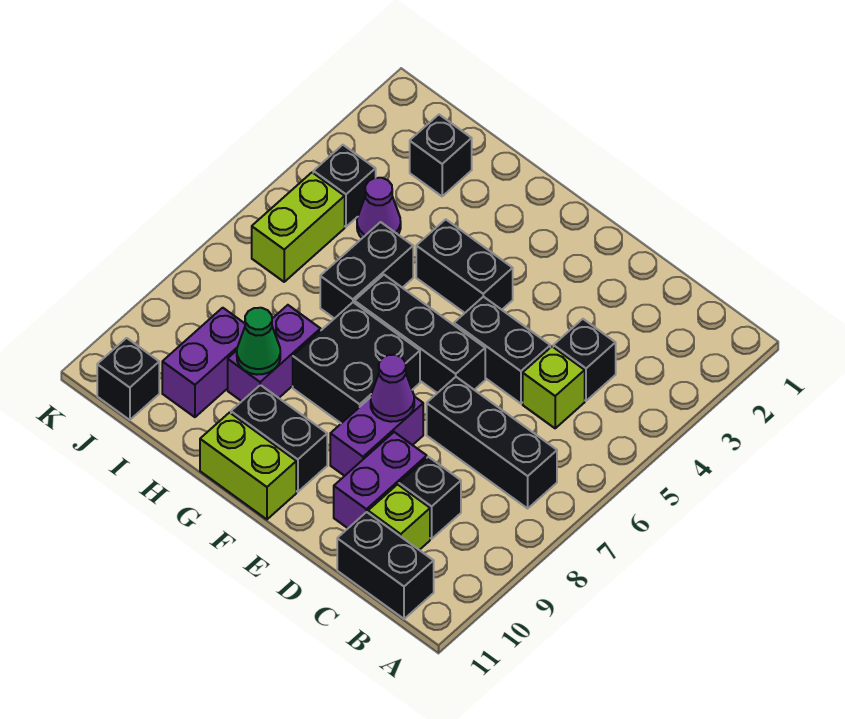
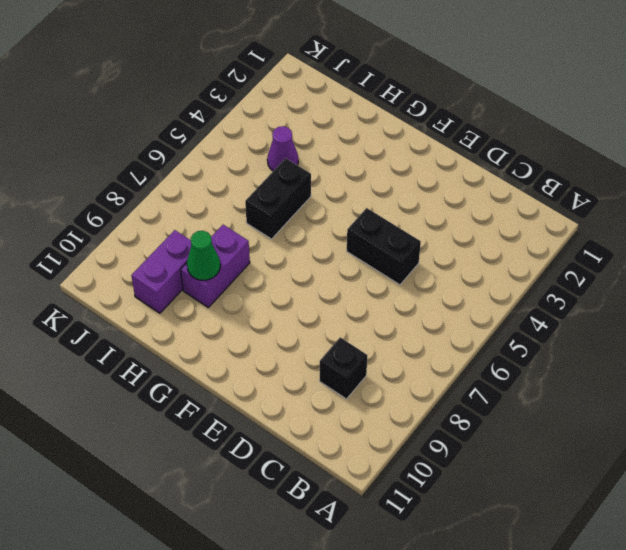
none -> black 1x3 brick [427,377,557,508]
none -> black 1x2 brick [337,512,434,619]
none -> black 1x1 brick [553,319,616,401]

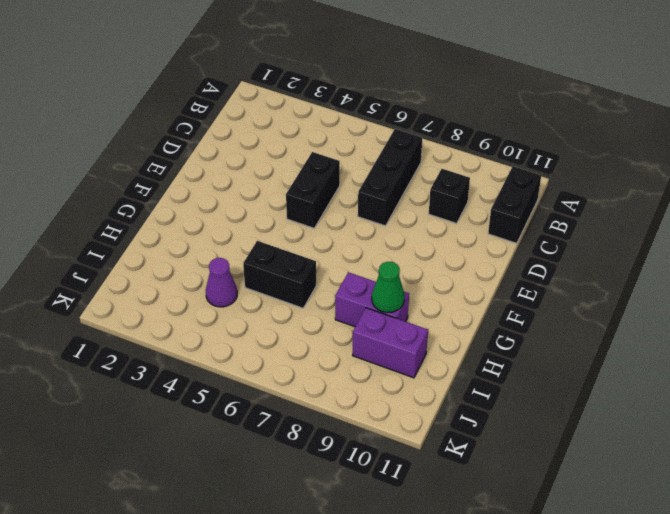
none -> black 1x1 brick [553,319,616,401]
none -> lime 1x1 brick [523,347,585,428]
none -> lime 1x1 brick [368,484,430,550]

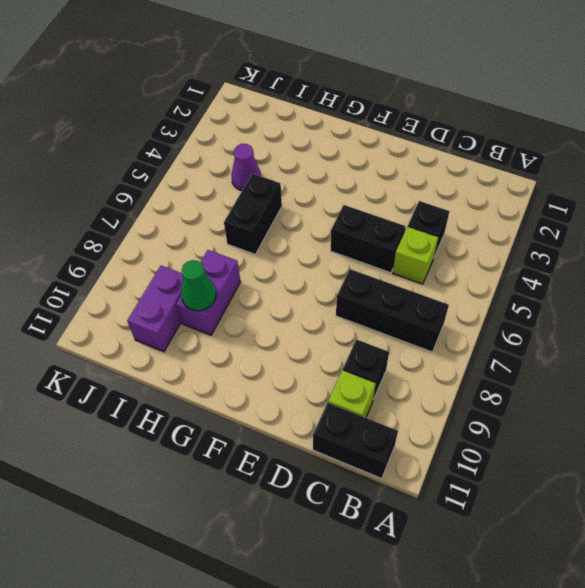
none -> purple 1x2 brick [334,432,427,528]
none -> black 1x3 brick [355,275,485,393]
none -> purple 1x2 brick [330,397,423,476]

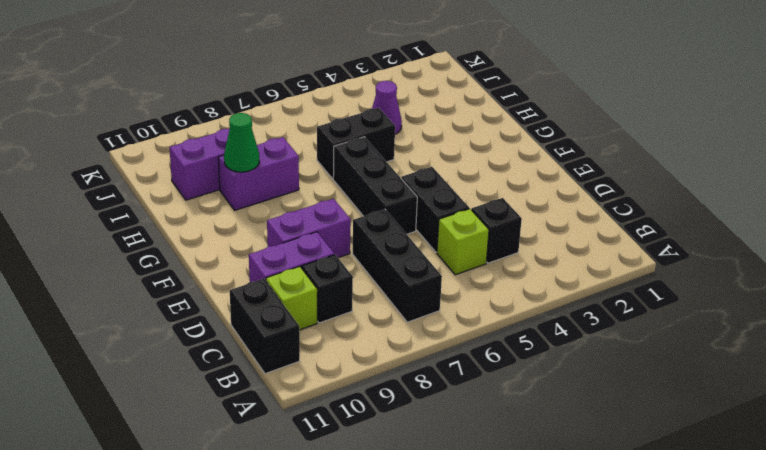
none -> black 1x2 brick [416,219,513,313]
none -> black 2x2 brick [293,302,420,423]
none -> black 1x2 brick [231,385,327,492]

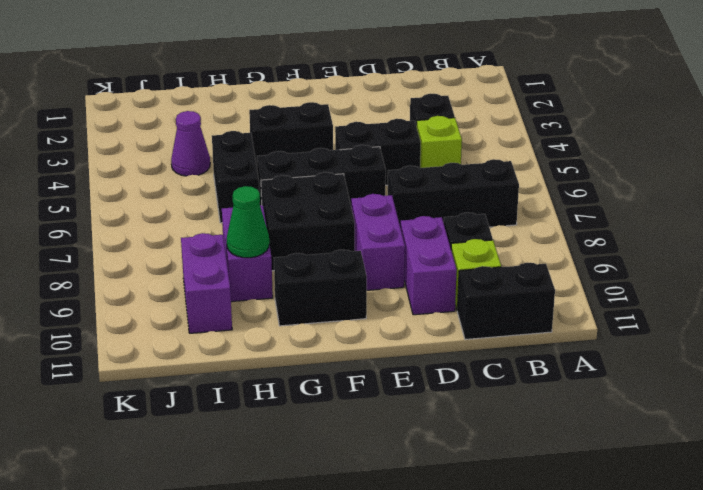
none -> lime 1x2 brick [200,413,296,519]
none -> black 1x1 brick [410,115,472,196]
none -> black 1x1 brick [313,145,376,227]

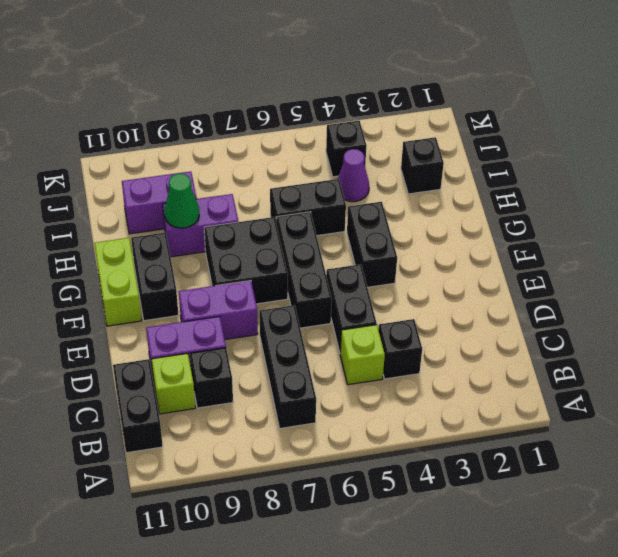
none -> lime 1x2 brick [252,173,345,282]
none -> black 1x1 brick [97,338,159,420]
none -> purple 1x1 cone [371,355,414,422]

